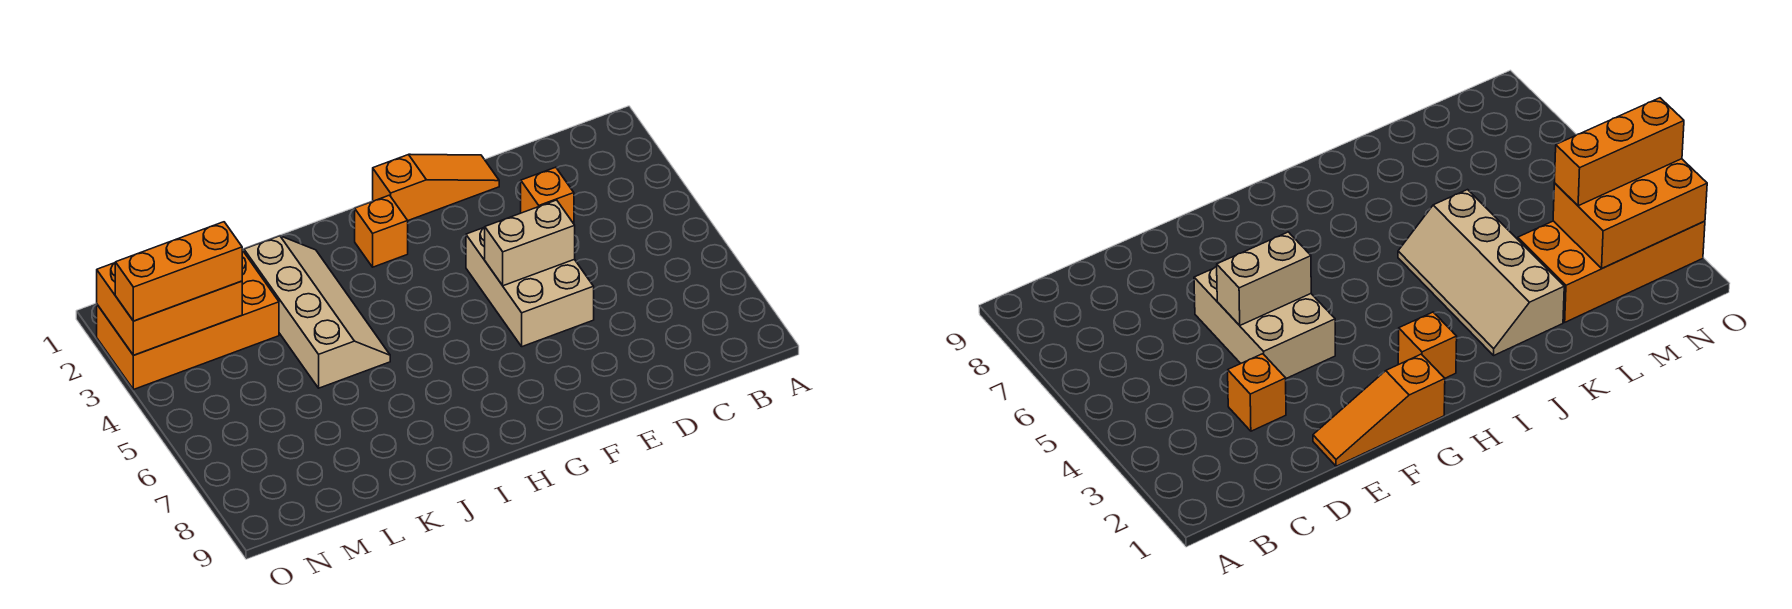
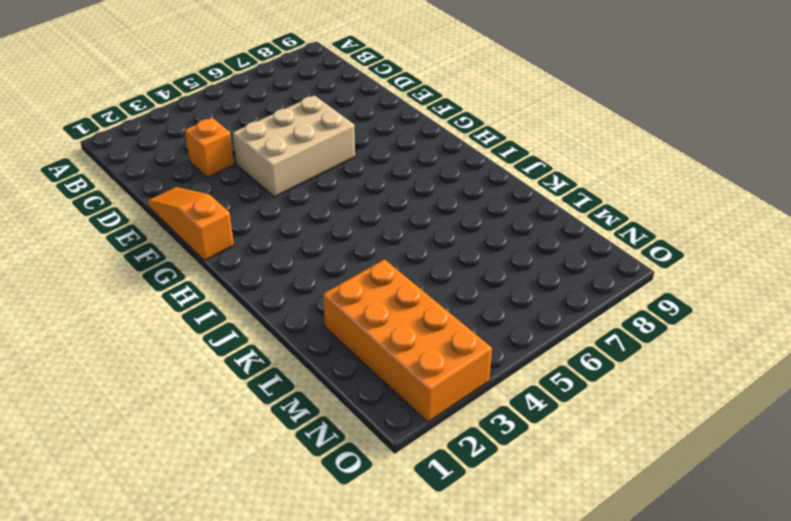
none -> orange 1x1 brick [355,195,408,267]
none -> tan 2x4 slope [244,236,390,388]

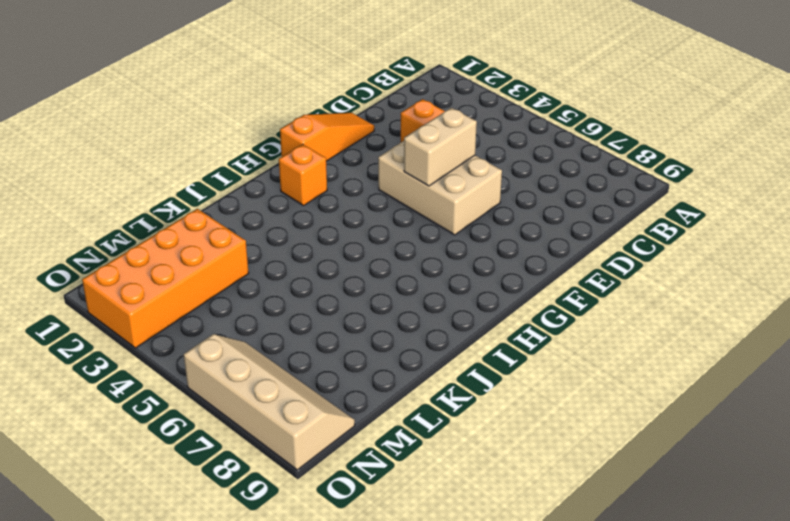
tan 2x4 slope [184,334,355,470] -> tan 2x4 slope moved to [244,236,390,388]
none -> orange 2x3 brick [97,263,242,355]
none -> orange 1x3 brick [115,222,242,321]

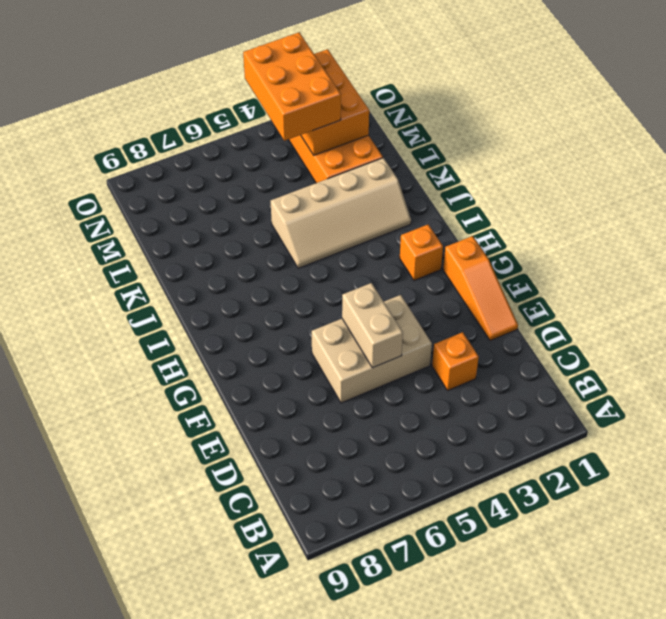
orange 2x3 brick [243,32,341,141] -> orange 1x3 brick [115,222,242,321]

